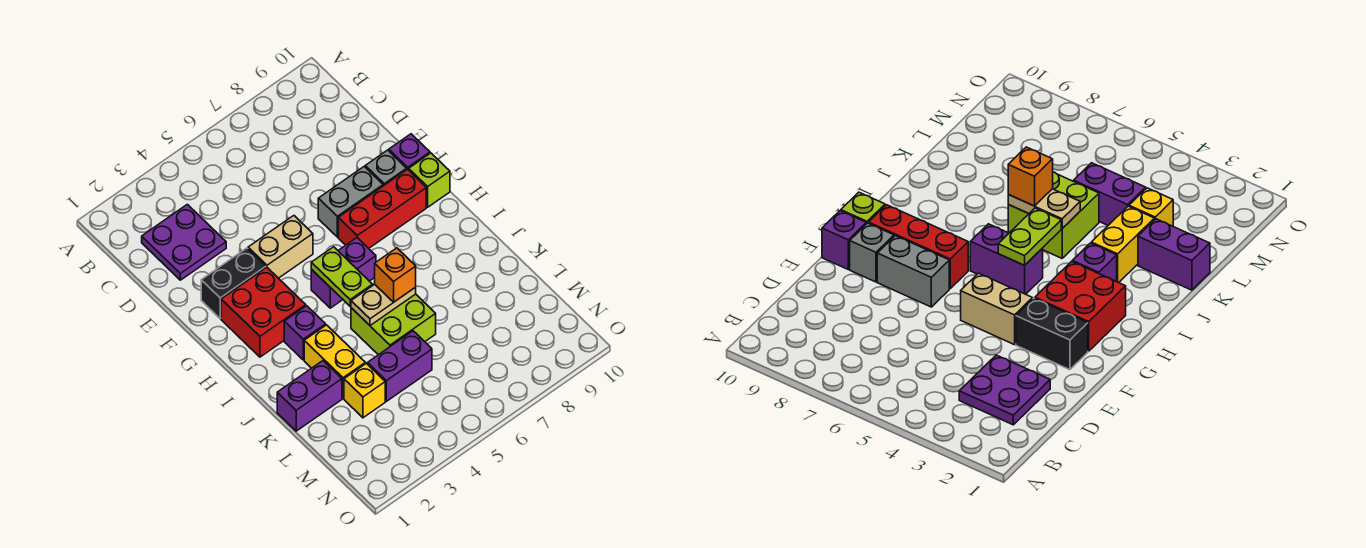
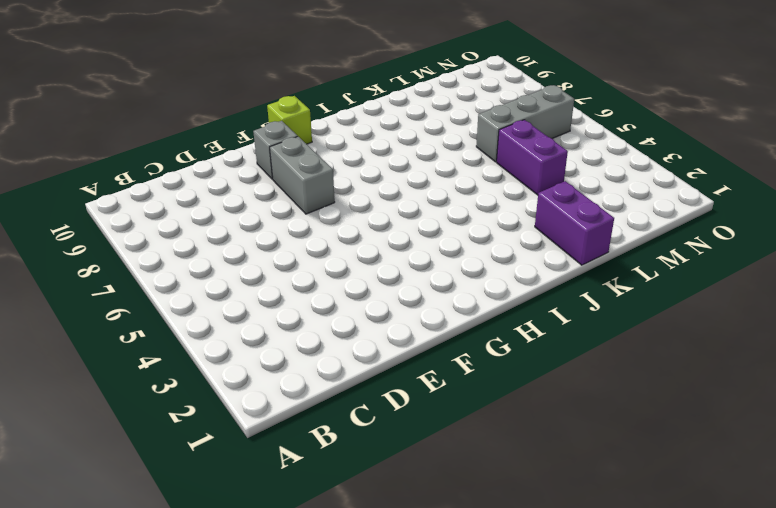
grey 1x3 brick [476,85,574,162] -> none
none -> purple 2x2 plate [142,204,226,280]
none -> black 1x2 brick [201,248,266,319]
none -> tan 1x2 brick [248,216,313,278]

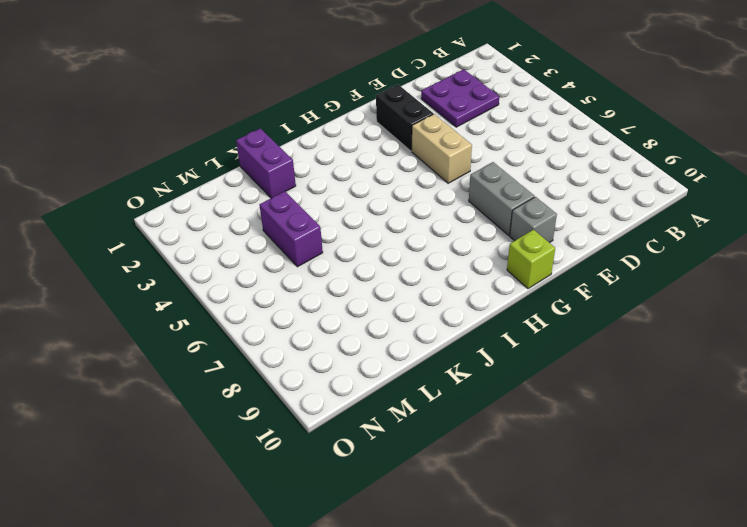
none -> purple 1x1 brick [389,134,430,170]
none -> red 2x2 brick [221,267,306,357]
none -> red 1x3 brick [338,169,426,248]

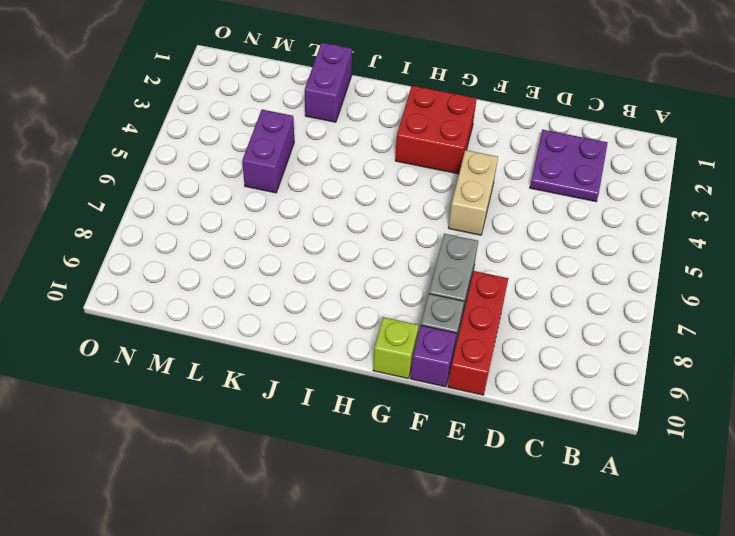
red 1x3 brick [448,271,508,395] -> red 1x3 brick moved to [338,169,426,248]
none -> black 1x2 brick [201,248,266,319]
none -> purple 1x2 brick [311,238,376,308]
none -> purple 1x1 brick [284,306,326,360]

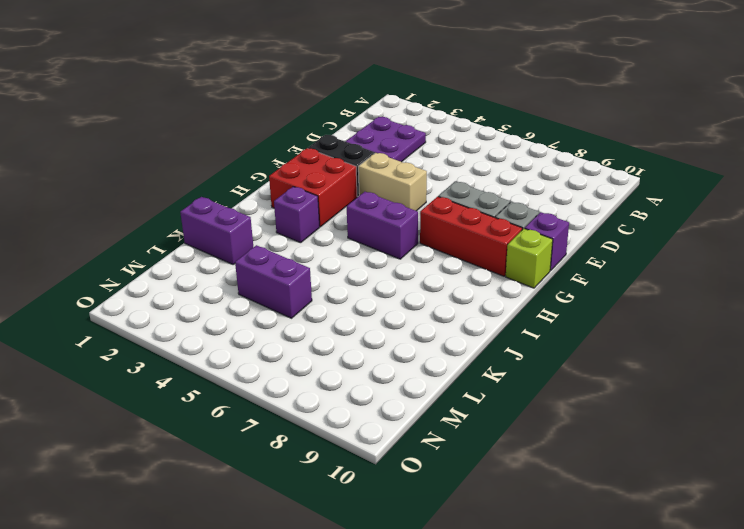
none -> yellow 1x2 brick [304,325,365,398]
none -> lime 2x2 brick [351,294,436,355]
none -> yellow 1x1 brick [344,363,385,418]

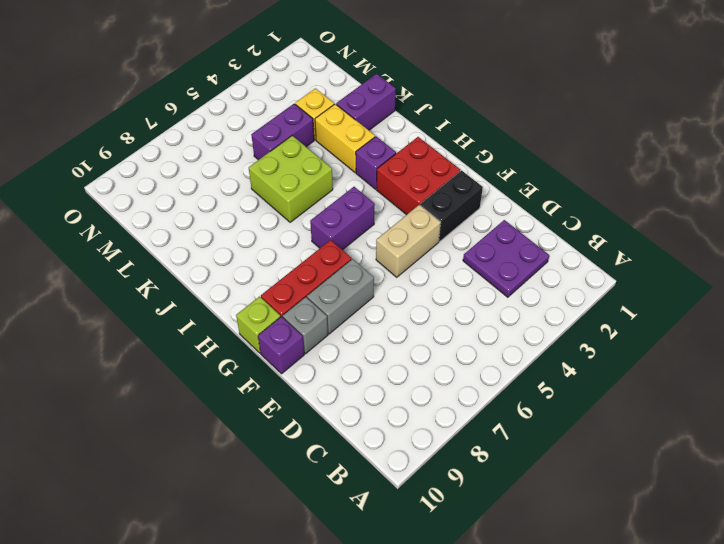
none -> lime 1x2 plate [311,247,373,306]
none -> tan 1x2 plate [351,284,416,326]
none -> orange 1x1 brick [375,248,416,302]

